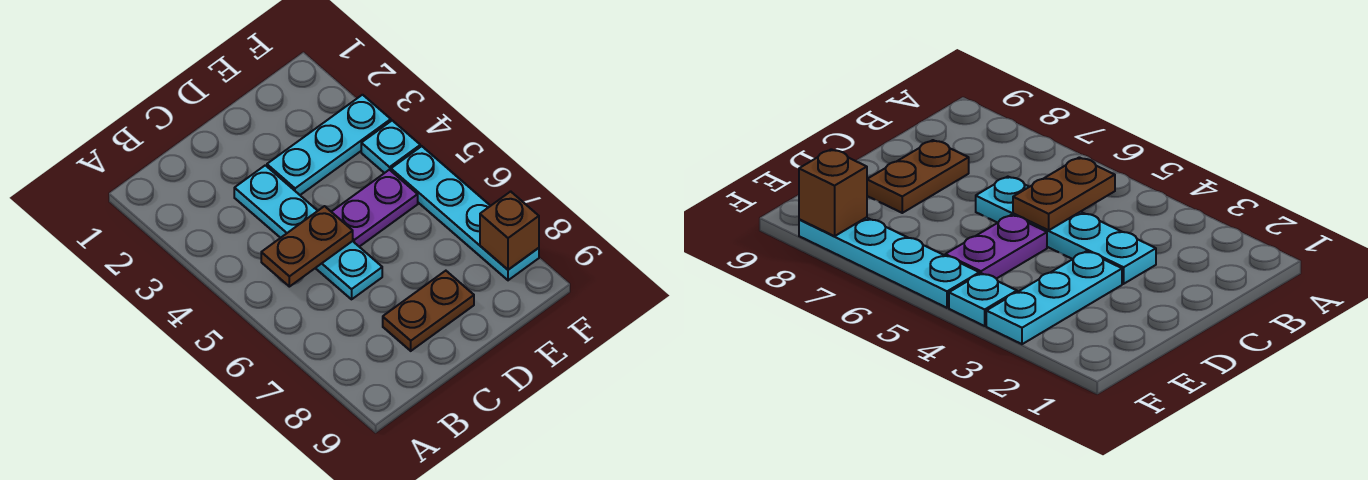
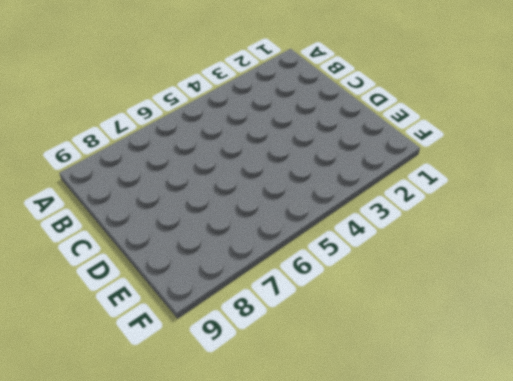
none -> cyan 1x4 plate [234,165,382,299]
none -> brown 1x2 plate [383,271,474,351]

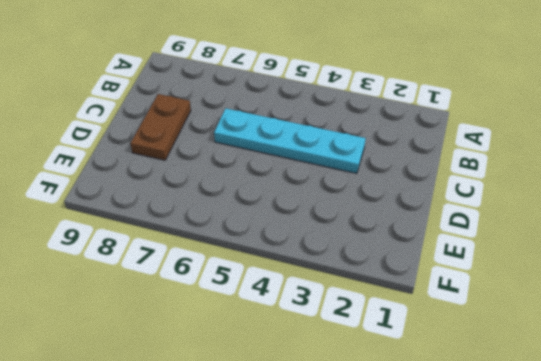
none -> cyan 1x3 plate [267,95,391,195]
none -> purple 1x2 plate [332,170,418,247]

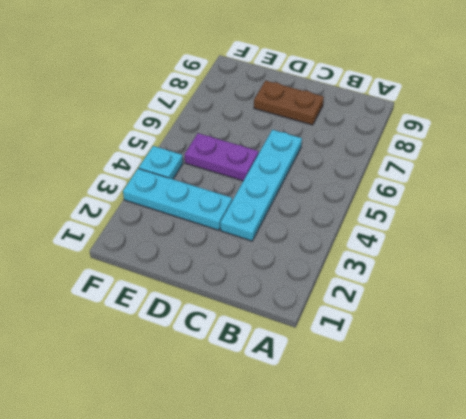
none -> cyan 1x4 plate [391,146,539,280]
none -> brown 1x2 plate [261,206,353,287]

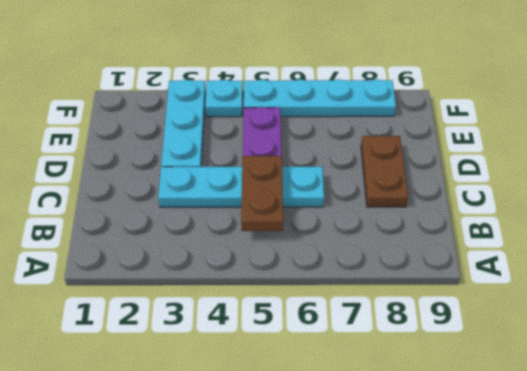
none -> brown 1x1 brick [480,191,539,270]

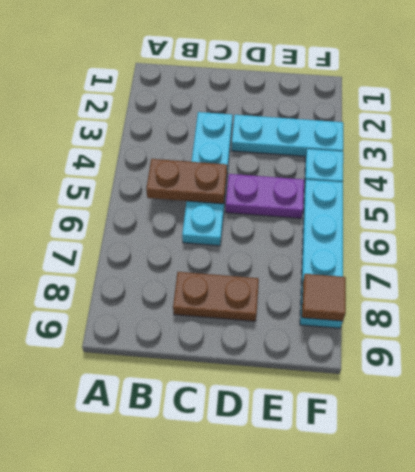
brown 1x1 tile [302,274,346,321] -> brown 1x1 brick [480,191,539,270]

